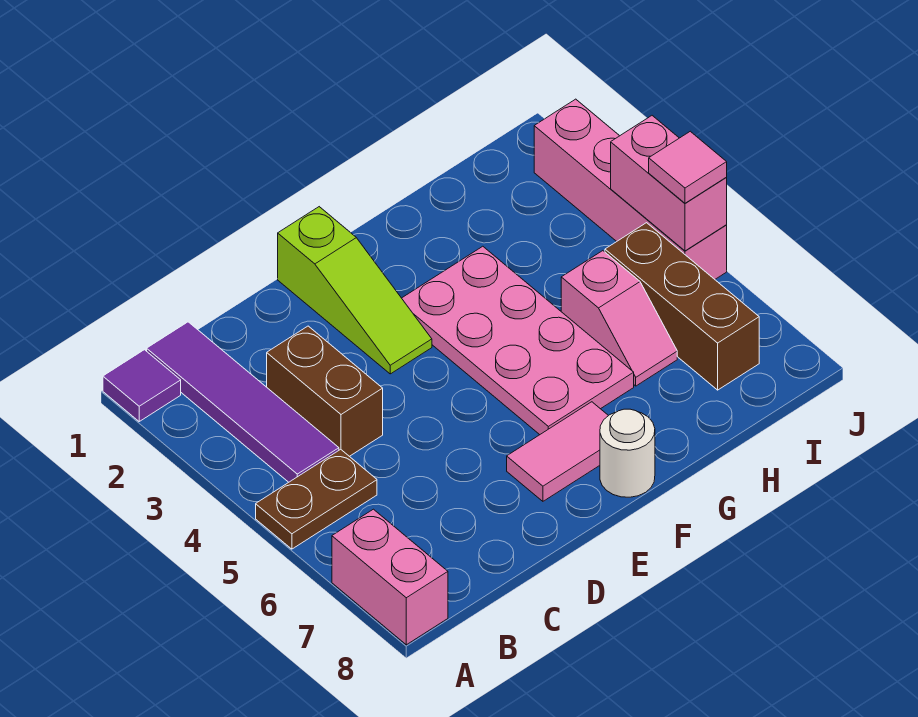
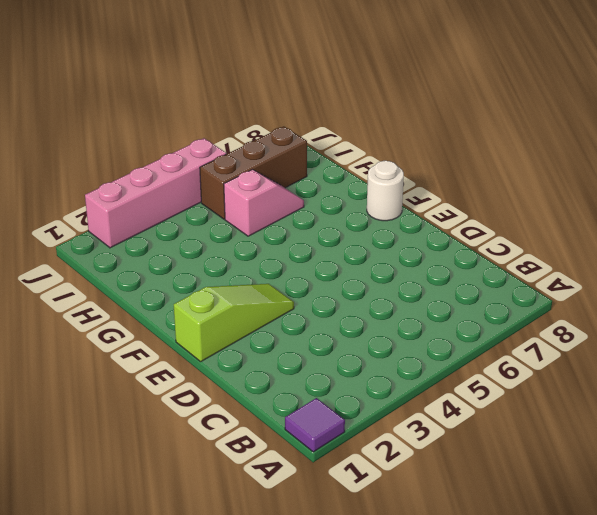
none -> brown 1x2 plate [256,449,377,549]
none -> pink 1x2 brick [332,509,448,645]
none -> purple 1x4 tile [147,322,339,482]

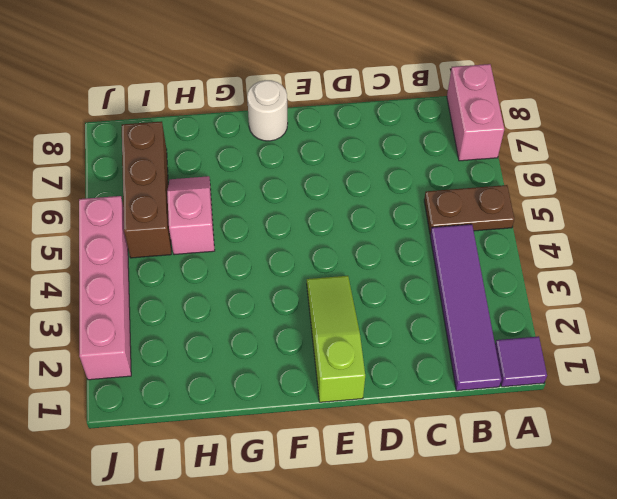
none -> brown 1x2 brick [267,326,383,456]
none -> pink 1x2 tile [507,402,608,501]
none -> pink 2x4 plate [402,246,634,435]

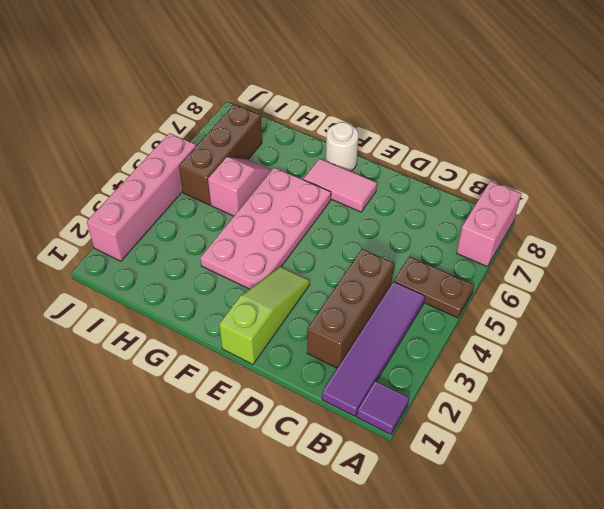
brown 1x3 brick [307,249,394,368] -> brown 1x2 brick [267,326,383,456]
none -> pink 1x2 brick [611,116,727,251]
none -> pink 1x1 tile [649,131,727,203]

